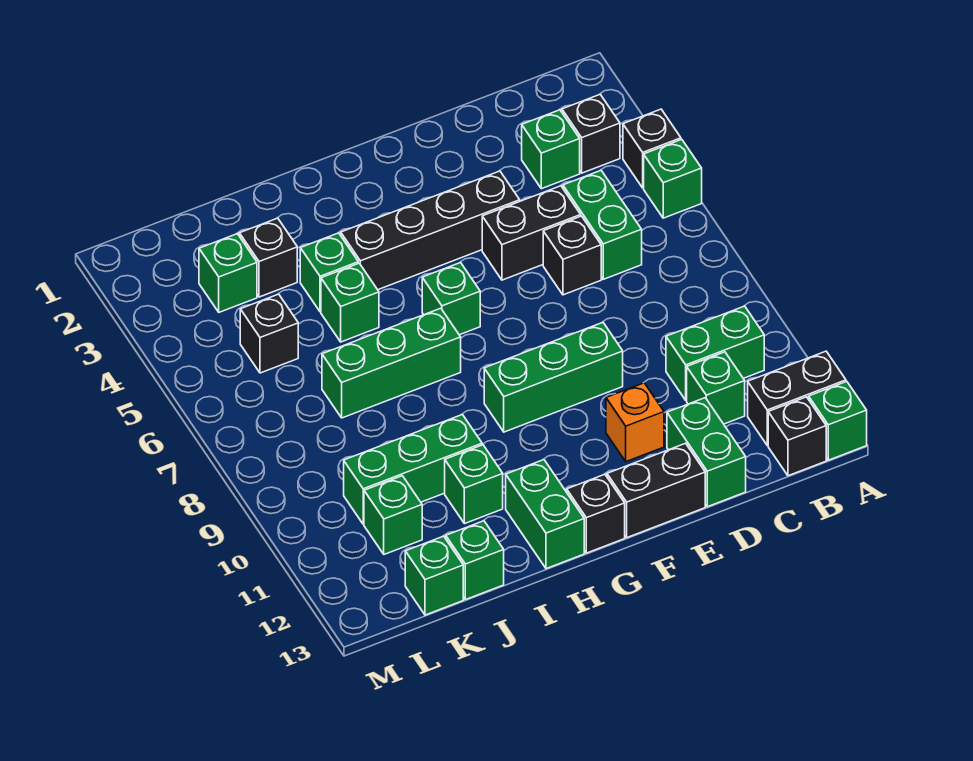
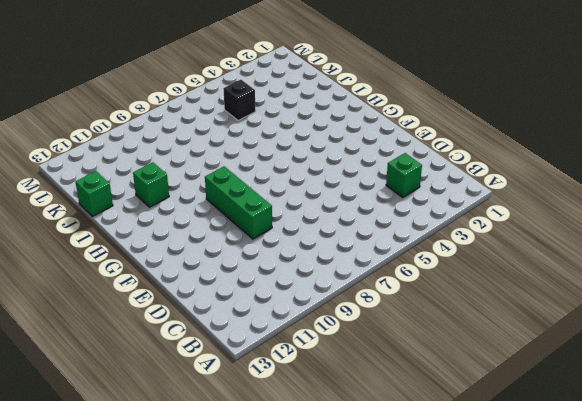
none -> black 1x1 brick [623,109,681,188]
none -> green 1x1 brick [644,139,702,218]
none -> black 1x2 brick [748,351,846,445]
none -> green 1x1 brick [809,382,867,460]

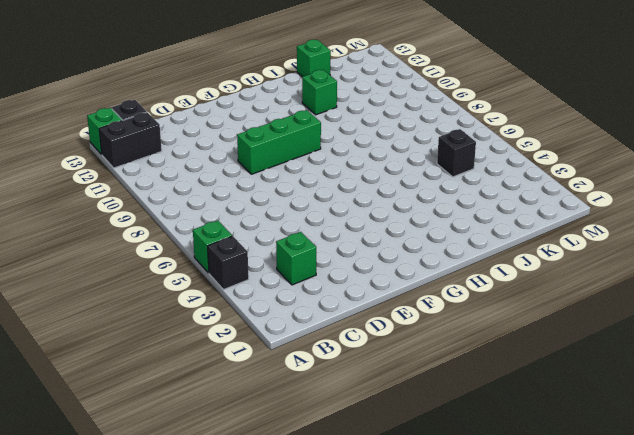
none -> black 1x1 brick [562,94,620,173]
none -> green 1x2 brick [666,306,764,400]
none -> green 1x2 brick [563,171,642,279]
none -> green 1x1 brick [687,352,745,424]

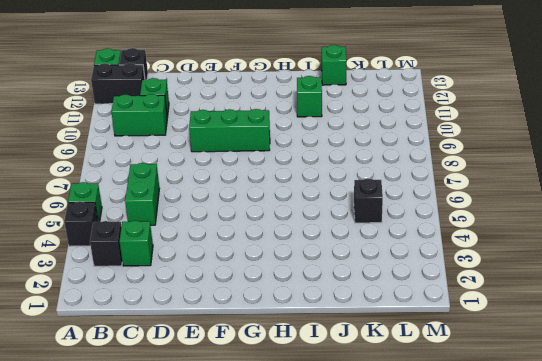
none -> black 1x2 brick [482,186,581,280]
none -> black 1x1 brick [543,216,601,295]
none -> green 1x2 brick [667,398,746,507]
none -> black 1x4 brick [341,171,520,290]

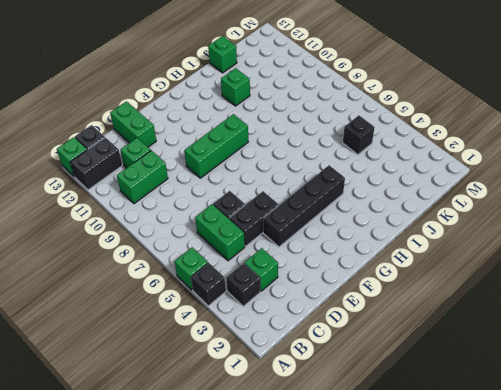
none -> orange 1x1 brick [606,383,664,462]
none -> black 1x2 brick [607,443,705,538]
none -> green 1x1 brick [422,263,480,335]
none -> black 1x1 brick [567,474,625,553]

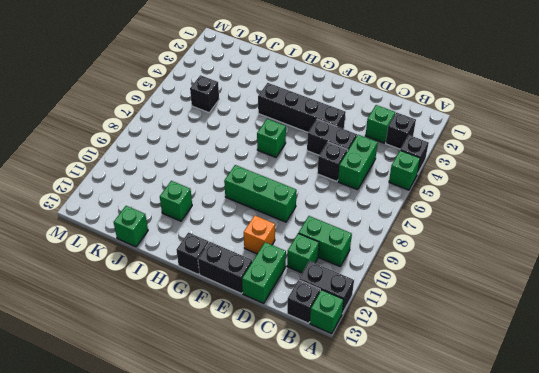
none -> green 1x3 brick [322,308,461,418]
none -> green 1x2 brick [506,460,584,569]
none -> green 1x1 brick [300,233,358,312]
none -> green 1x1 brick [321,263,379,342]

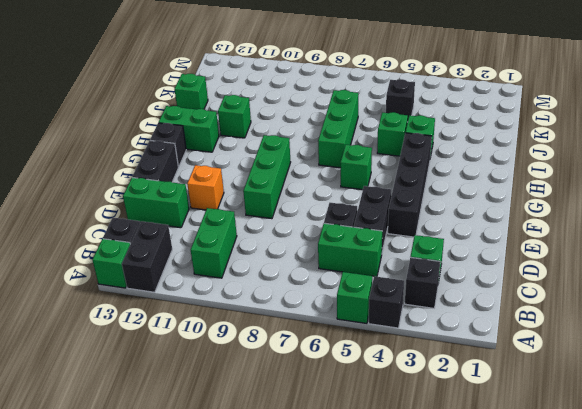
none -> green 1x1 brick [687,352,745,424]
none -> green 1x3 brick [344,415,482,524]
none -> black 1x1 brick [239,218,297,297]
none -> green 1x1 brick [199,234,257,312]

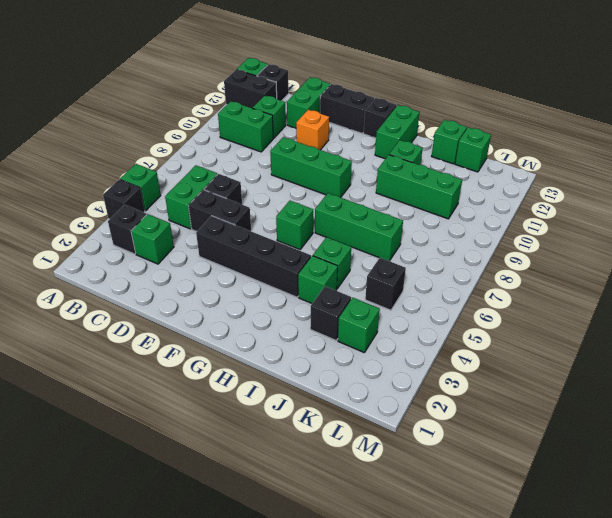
none -> green 1x1 brick [364,476,422,554]

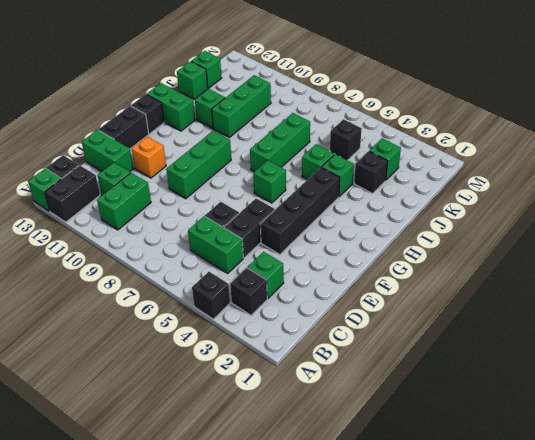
none -> green 1x1 brick [644,139,702,218]
none -> green 1x1 brick [364,476,422,554]

